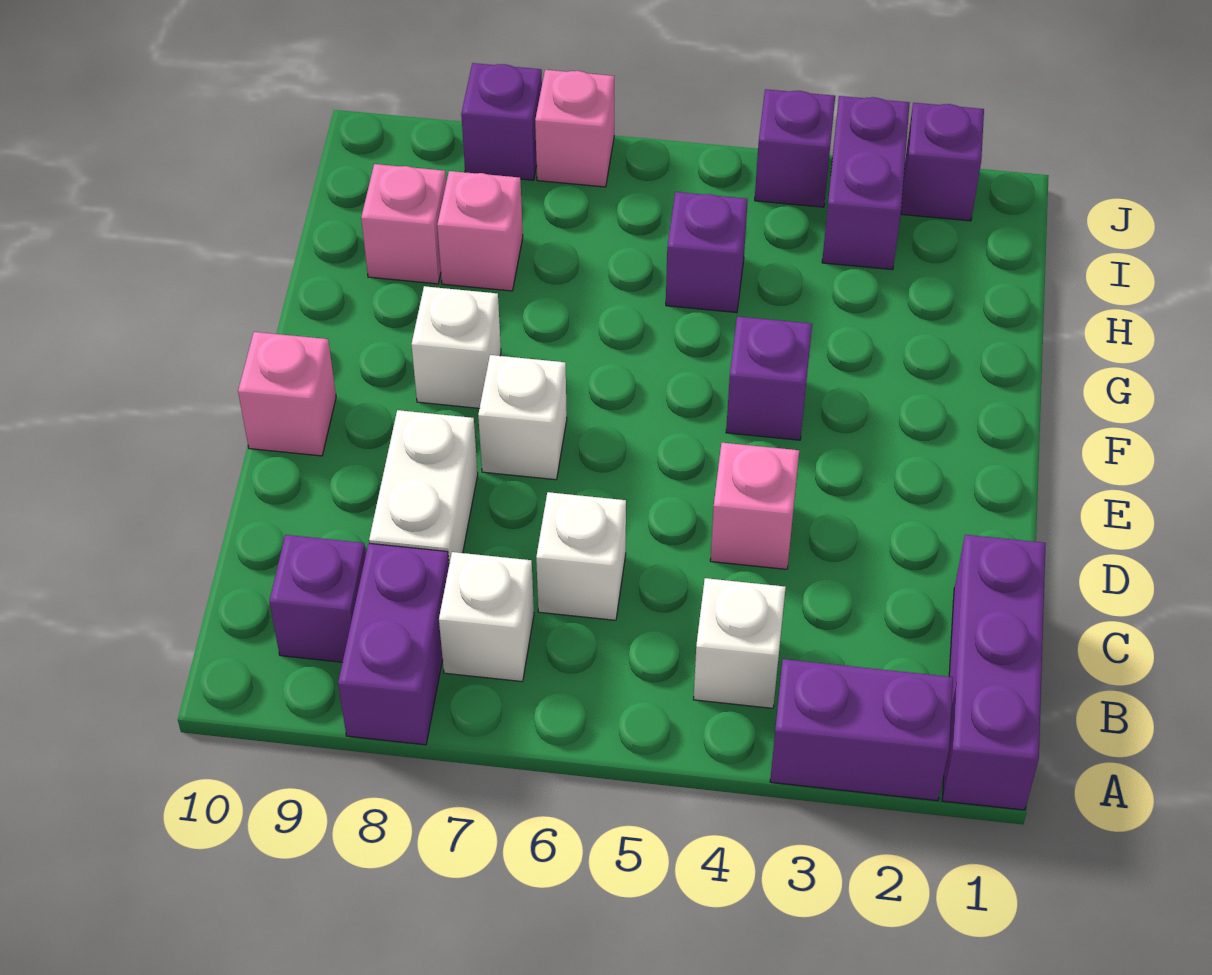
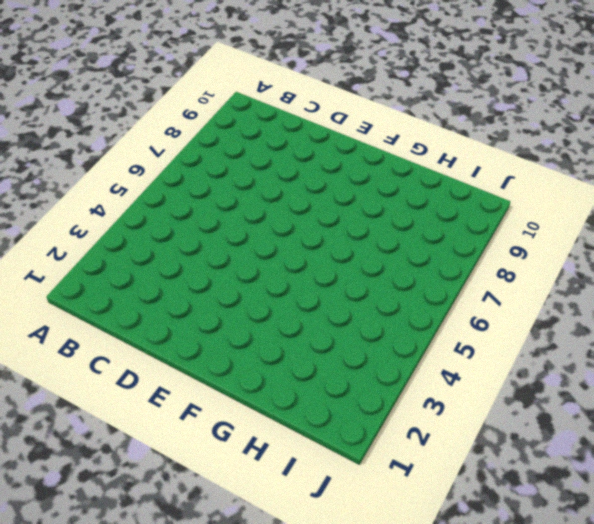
none -> purple 1x3 brick [942,535,1046,810]
none -> purple 1x2 brick [770,659,953,801]
none -> purple 1x2 brick [338,543,449,745]

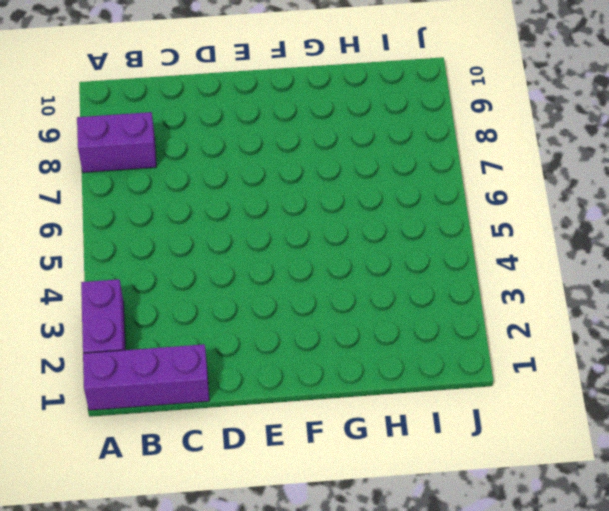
none -> white 1x1 brick [693,578,786,708]
none -> white 1x1 brick [439,552,534,682]
none -> purple 1x1 brick [269,535,366,662]

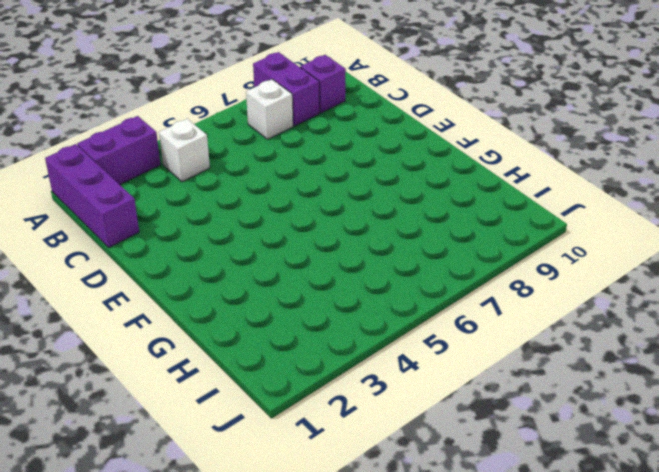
none -> white 1x1 brick [536,492,626,620]
none -> white 1x2 brick [369,410,478,564]
none -> pink 1x1 brick [710,443,799,569]

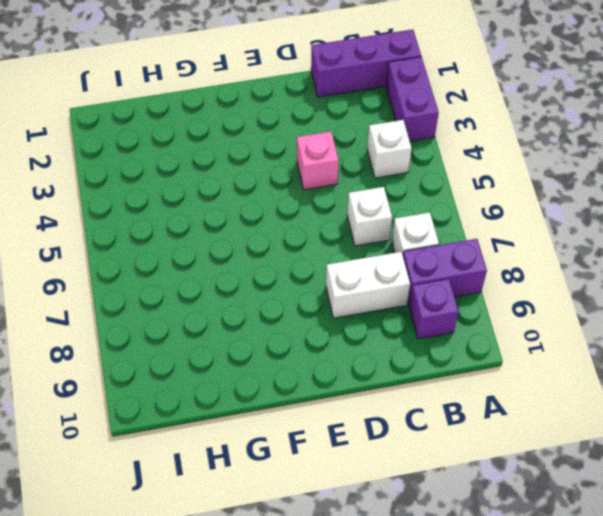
none -> white 1x1 brick [478,355,567,480]
none -> pink 1x1 brick [238,332,336,456]
none -> purple 1x1 brick [726,316,812,440]

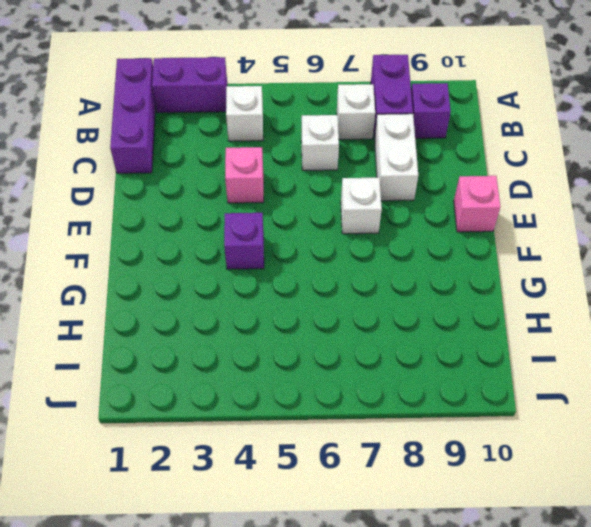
none -> white 1x1 brick [411,286,501,408]
none -> purple 1x1 brick [666,192,748,313]
none -> pink 1x1 brick [437,171,523,291]

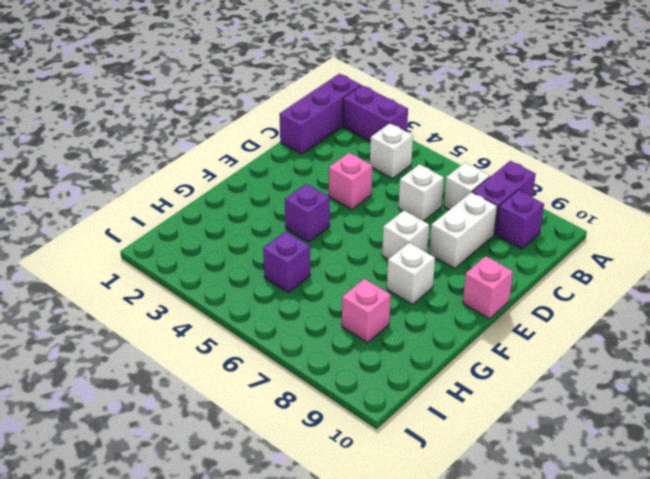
none -> pink 1x1 brick [361,164,446,284]
none -> purple 1x2 brick [822,96,910,270]
none -> purple 1x1 brick [901,103,984,221]

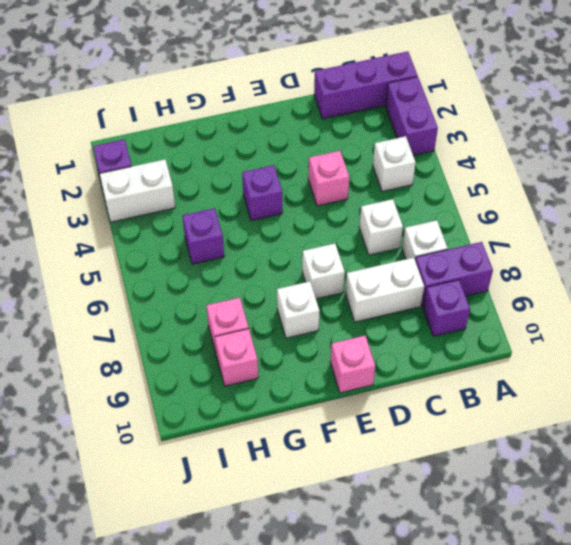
white 1x2 brick [100,159,175,222] -> purple 1x2 brick [822,96,910,270]
none -> purple 1x1 brick [755,89,835,207]
none -> pink 1x1 brick [535,70,614,187]
none -> purple 1x1 brick [461,63,542,180]

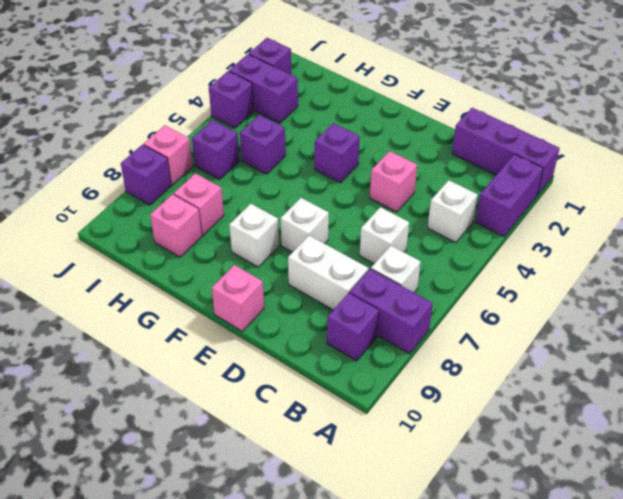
purple 1x1 brick [192,120,239,179] -> none

